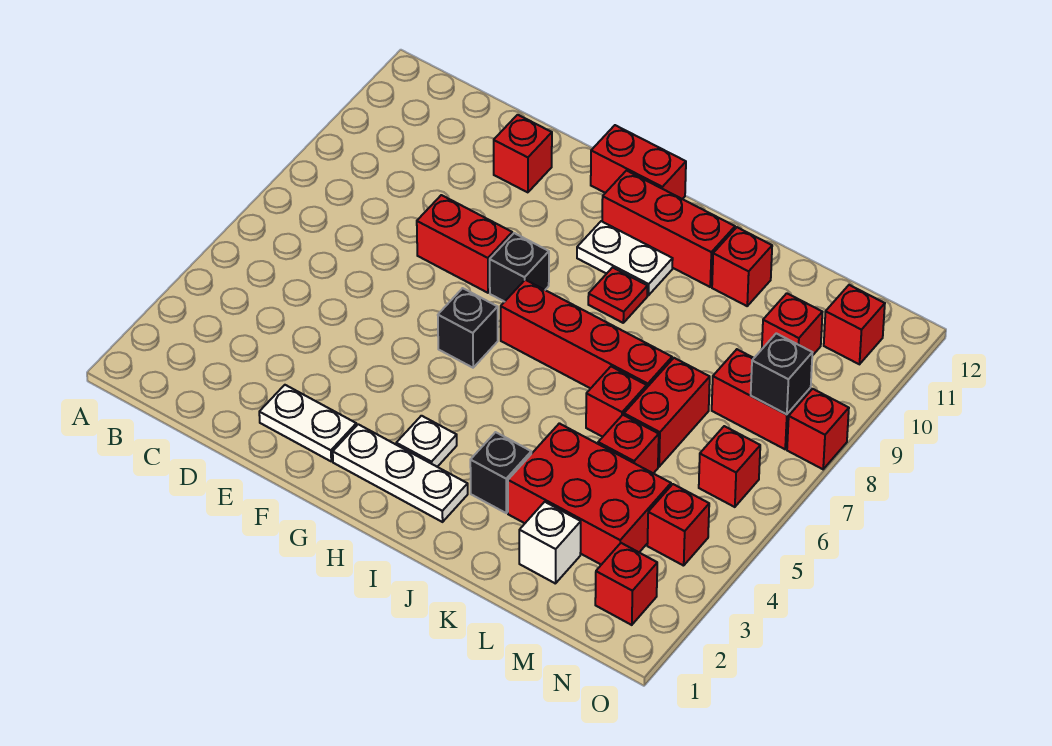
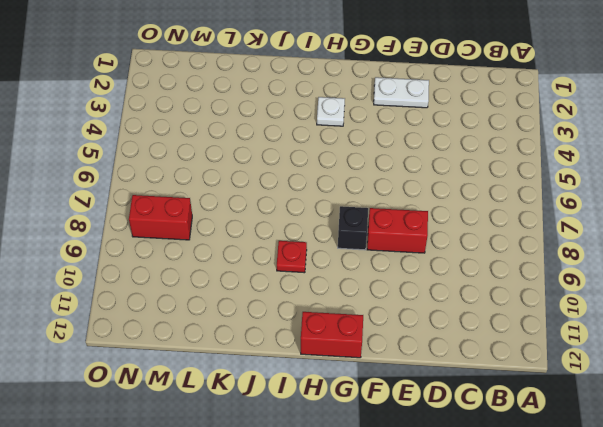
none -> red 1x1 brick [494,115,552,192]
none -> white 1x3 plate [333,424,468,522]
none -> black 1x1 brick [438,288,498,368]

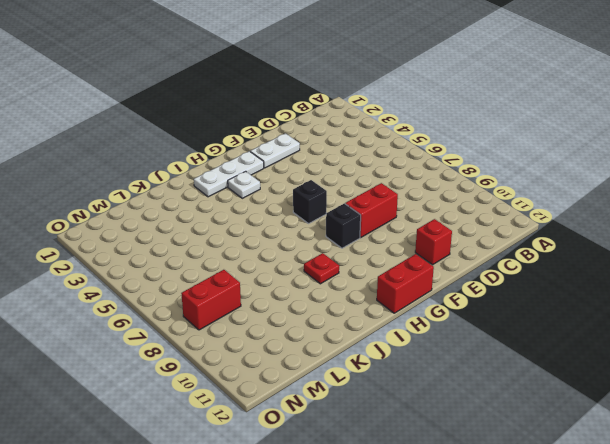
none -> red 1x4 brick [501,280,672,388]
none -> white 1x2 plate [577,221,673,295]
none -> red 1x3 brick [602,171,735,287]

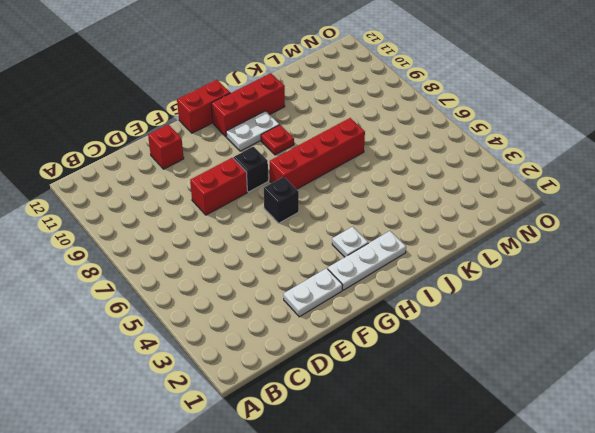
none -> black 1x1 brick [470,432,531,513]
none -> red 2x3 brick [508,423,671,565]
none -> red 1x1 brick [586,367,647,437]

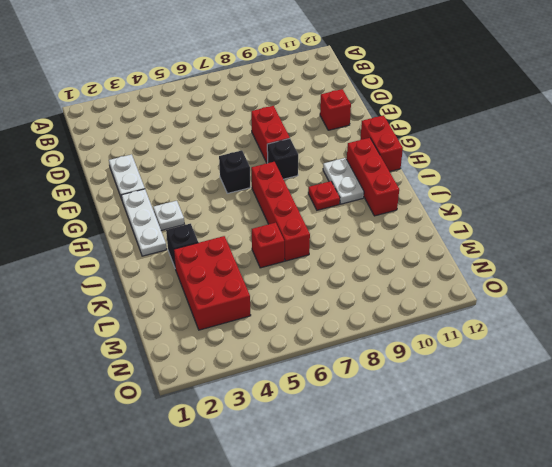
none -> red 1x1 brick [712,227,772,306]
none -> white 1x1 brick [519,502,581,584]
none -> red 1x1 brick [598,415,659,473]

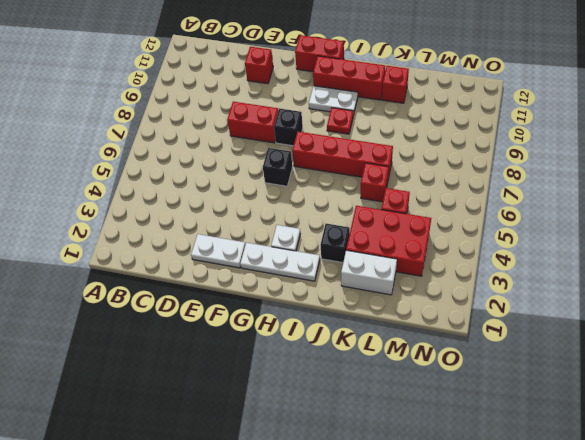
white 1x2 brick [341,250,397,295] -> white 1x1 brick [519,502,581,584]
none -> red 1x2 brick [624,358,710,467]
none -> red 1x2 brick [712,349,811,449]
none -> red 1x1 brick [762,293,822,356]

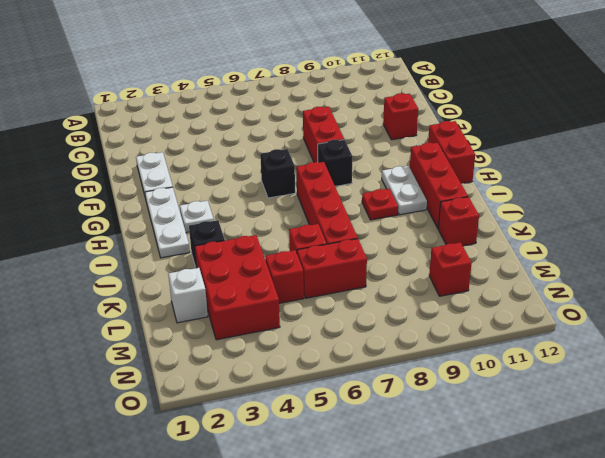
none -> red 1x2 brick [712,349,811,449]
none -> red 1x1 brick [595,543,657,625]
none -> red 1x1 brick [647,484,709,566]

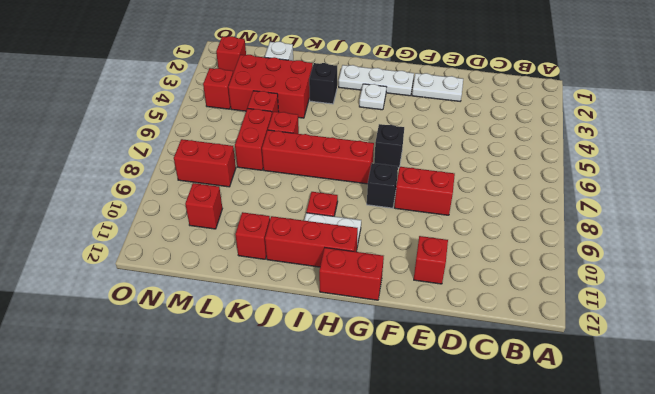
none -> red 1x1 brick [699,426,760,507]
none -> red 1x1 brick [824,285,885,364]
none -> red 1x1 brick [787,389,849,469]

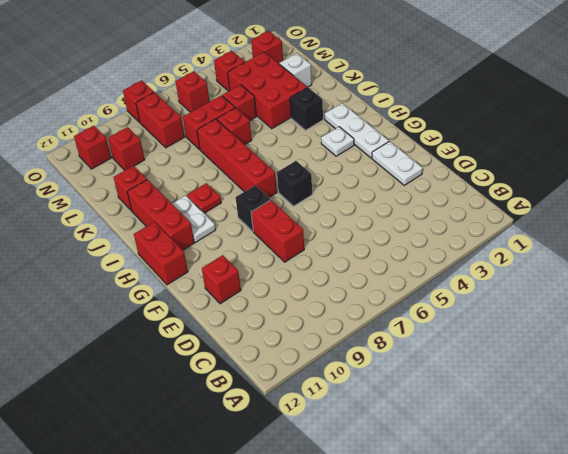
none -> black 1x1 brick [751,333,812,415]

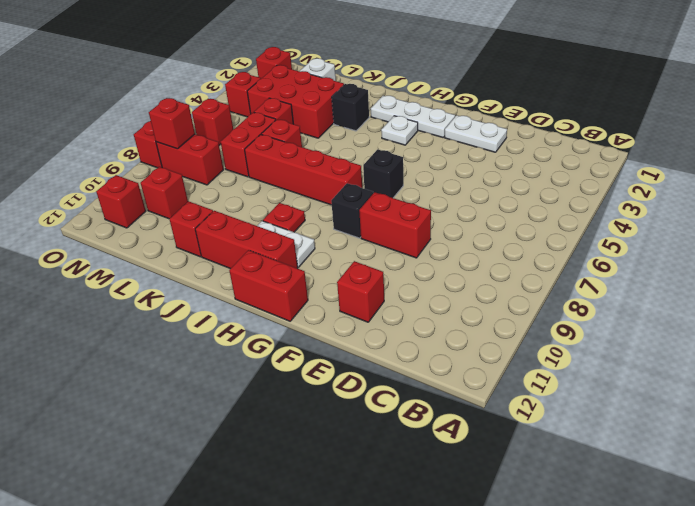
red 1x1 brick [149,98,195,149] -> black 1x1 brick [751,333,812,415]

